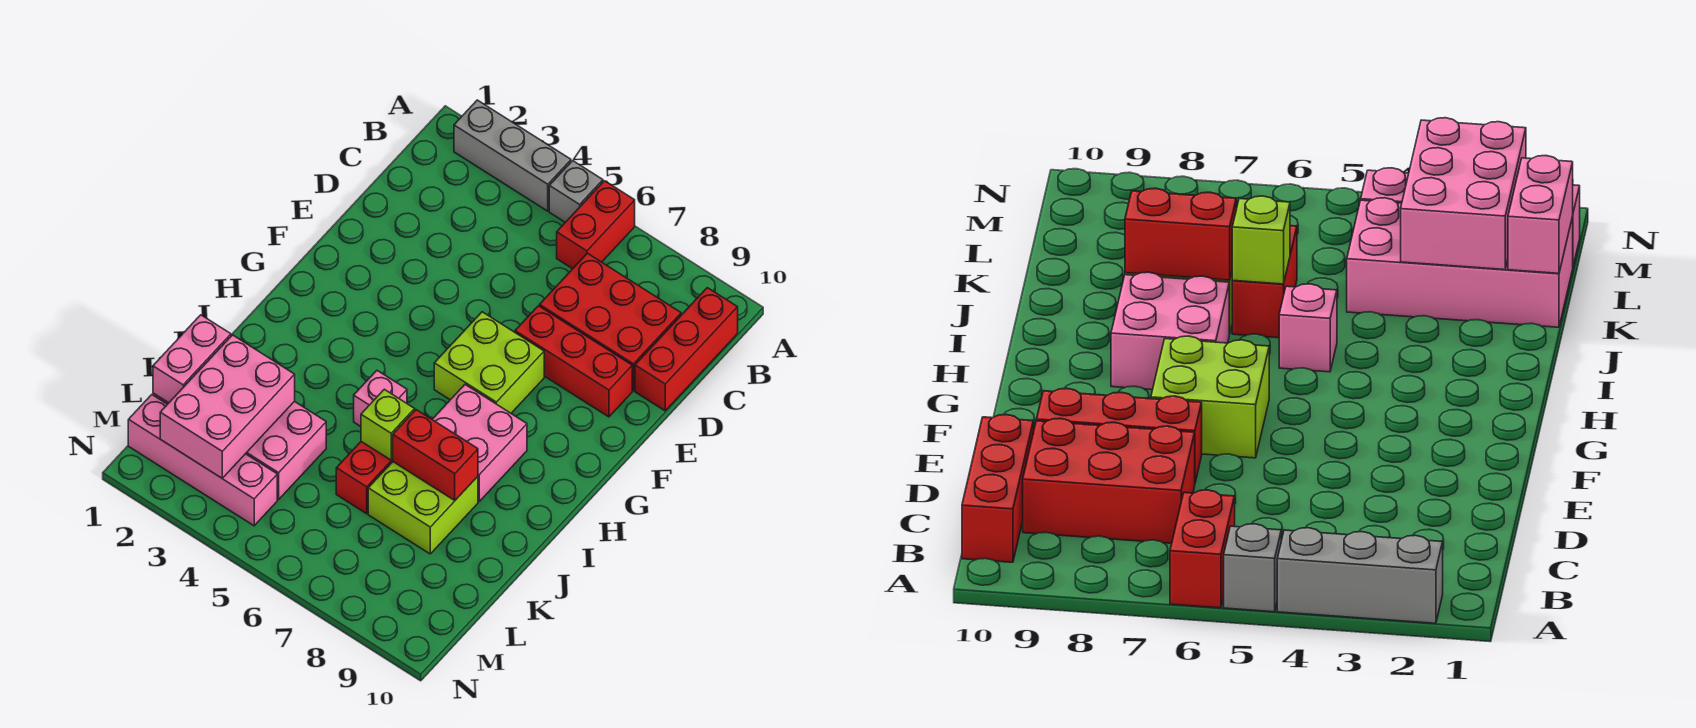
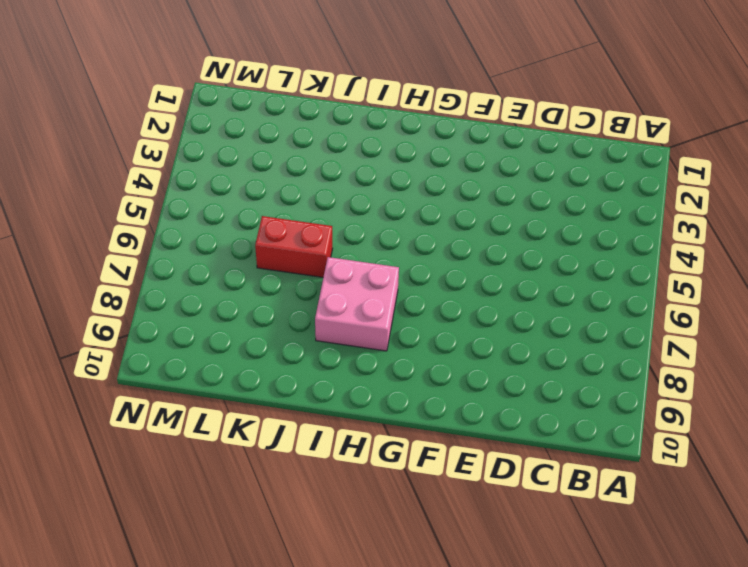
none -> grey 1x3 brick [454,100,571,211]
none -> grey 1x1 brick [549,161,603,222]
none -> red 1x2 brick [557,181,635,269]

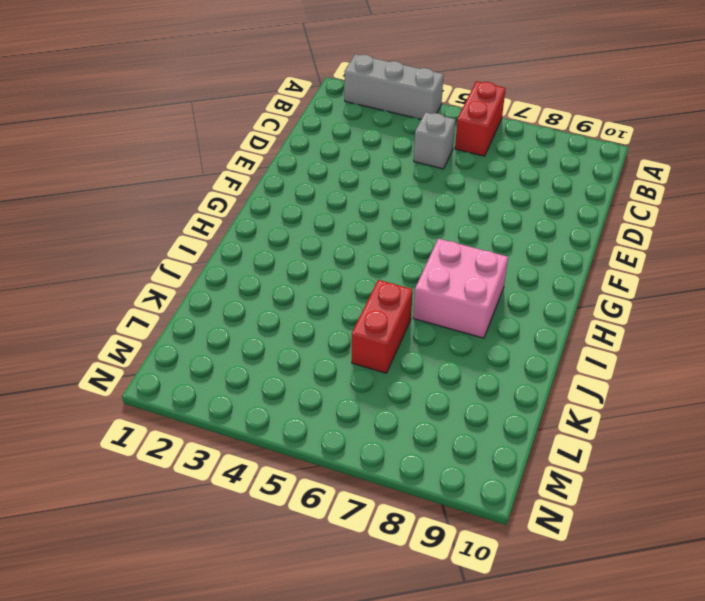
grey 1x1 brick [414,112,455,169] -> grey 1x1 brick moved to [549,161,603,222]
none -> red 1x3 brick [635,288,738,411]
none -> red 2x3 brick [540,253,681,391]
none -> red 1x3 brick [515,306,632,417]

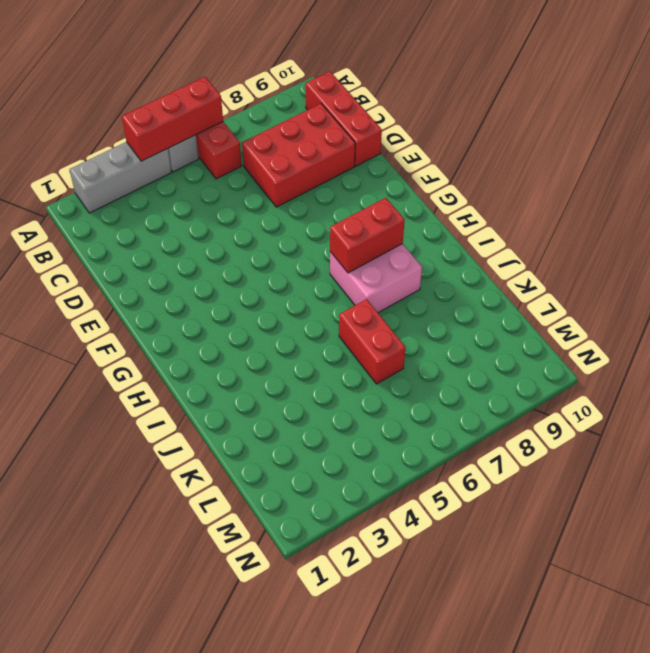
red 1x3 brick [122,77,223,161] -> red 1x3 brick moved to [515,306,632,417]
red 1x2 brick [330,198,405,273] -> red 1x2 brick moved to [393,410,478,500]
none -> lime 2x2 brick [434,312,544,413]
none -> pink 1x1 brick [354,371,407,427]
none -> lime 2x2 brick [368,462,478,554]

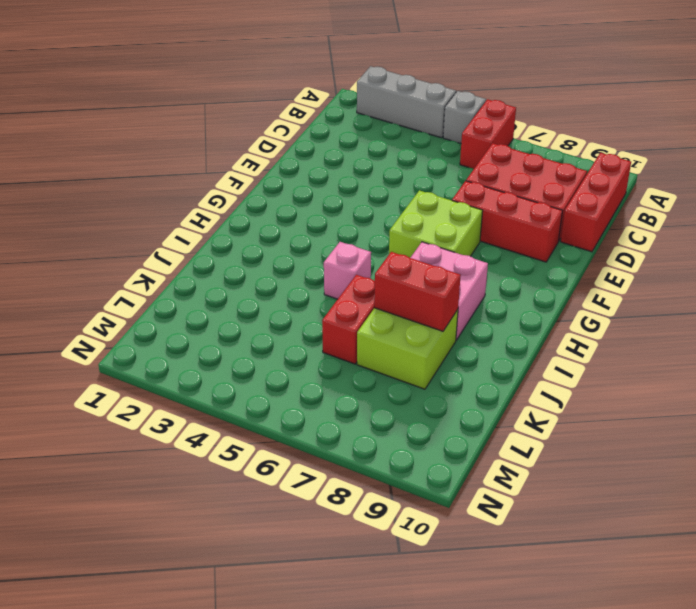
none -> pink 2x4 brick [153,393,326,499]
none -> pink 1x4 brick [128,395,277,526]
none -> lime 1x1 brick [361,389,415,460]

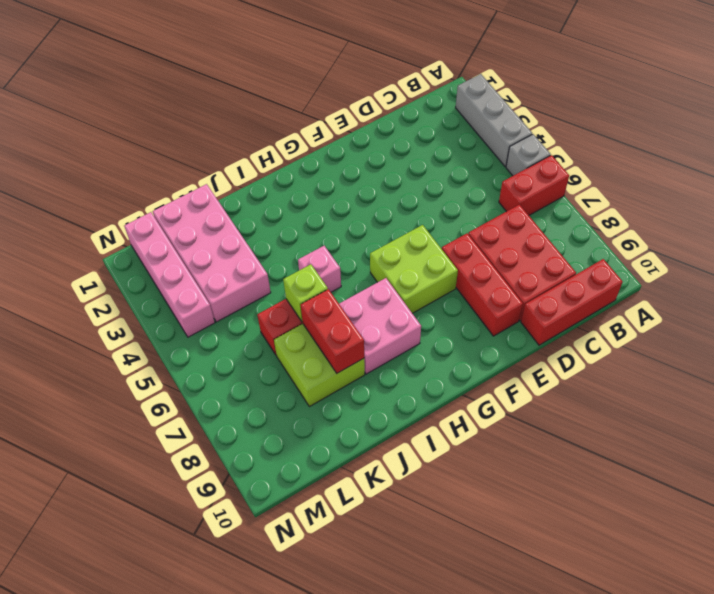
none -> pink 1x2 brick [153,315,231,403]
none -> pink 2x3 brick [160,335,295,478]

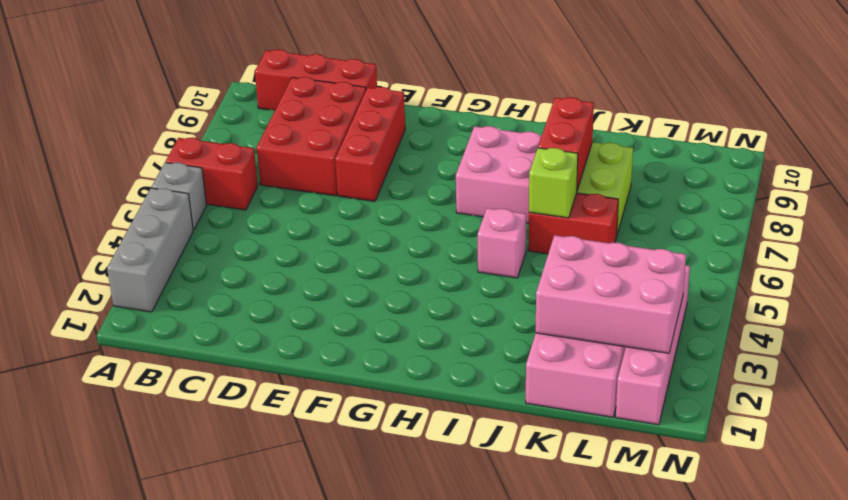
none -> lime 2x2 brick [434,312,544,413]
none -> pink 1x2 brick [153,315,231,403]

